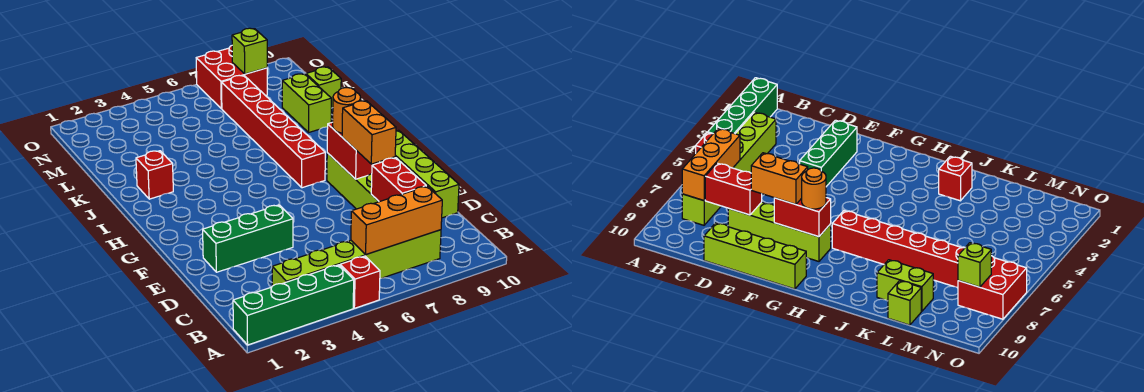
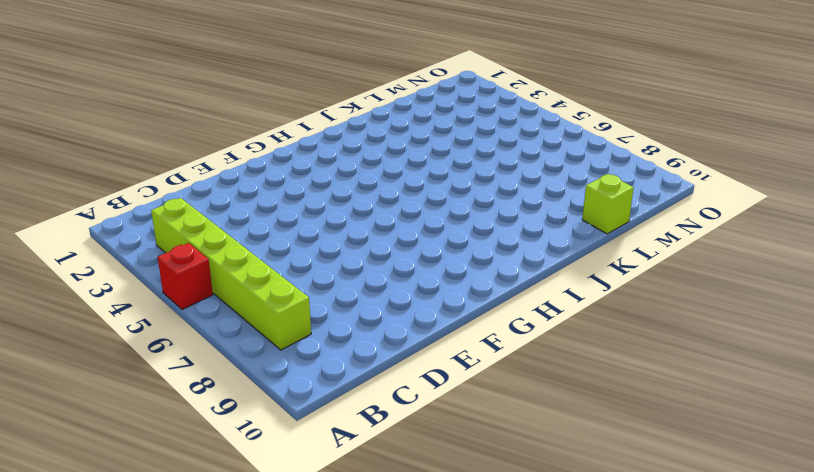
none -> green 1x4 brick [233,265,354,345]
none -> lime 1x4 brick [327,153,379,209]
none -> lime 1x4 brick [380,130,459,218]

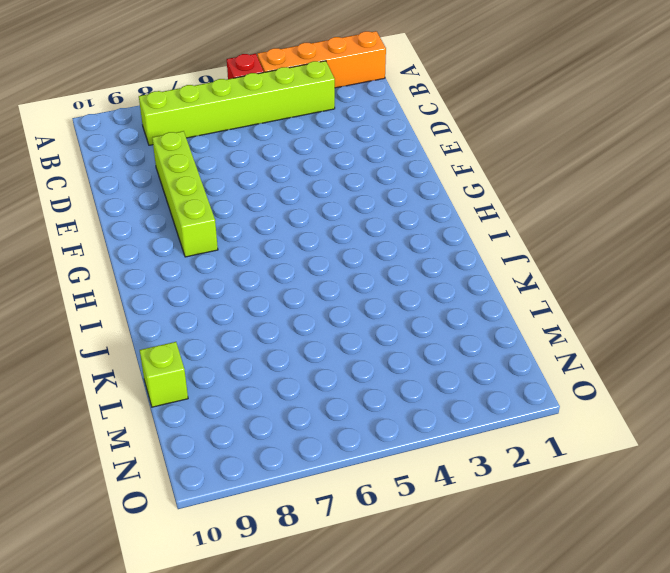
orange 1x4 brick [257,31,386,88] -> green 1x4 brick [233,265,354,345]
none -> lime 1x4 brick [380,130,459,218]
none -> green 1x3 brick [203,205,293,272]
none -> red 1x6 brick [221,75,325,188]

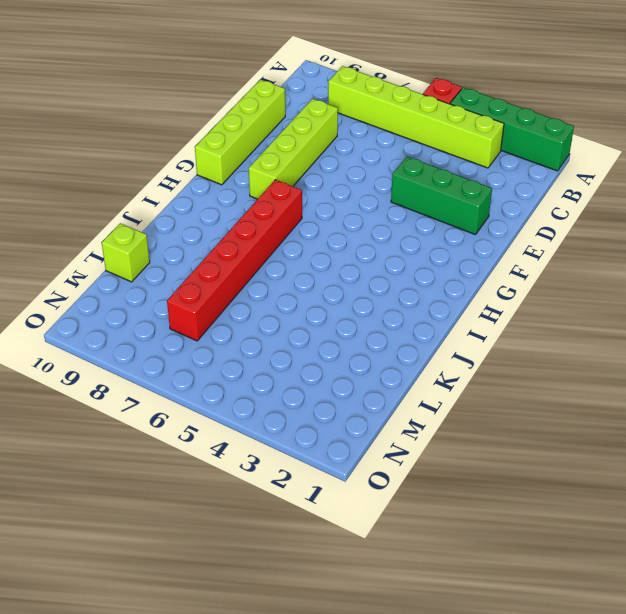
none -> red 1x1 brick [136,151,173,199]
none -> lime 1x2 brick [282,74,331,132]
none -> red 2x2 brick [196,46,267,109]

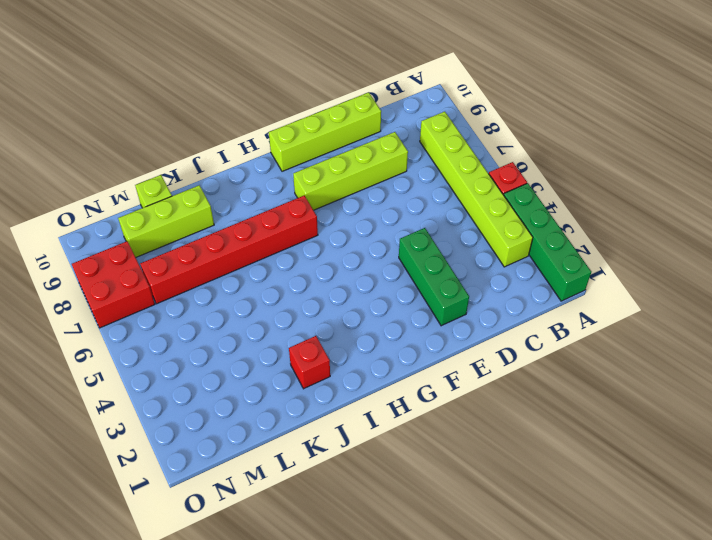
lime 1x3 brick [118,185,214,257] -> lime 1x2 brick [282,74,331,132]
none -> orange 1x3 brick [351,186,442,255]
none -> red 1x2 brick [371,158,426,202]
none -> red 1x2 brick [327,122,380,179]

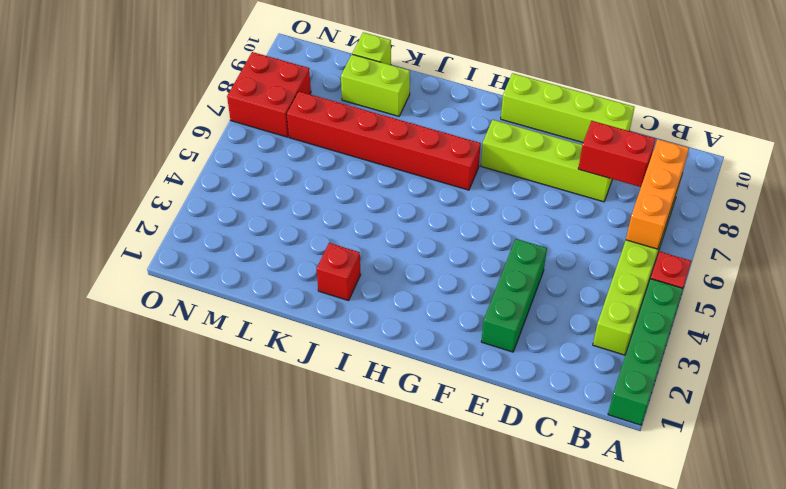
none -> red 1x2 brick [327,122,380,179]
none -> lime 1x1 brick [232,28,267,74]
none -> orange 1x2 brick [342,101,396,164]

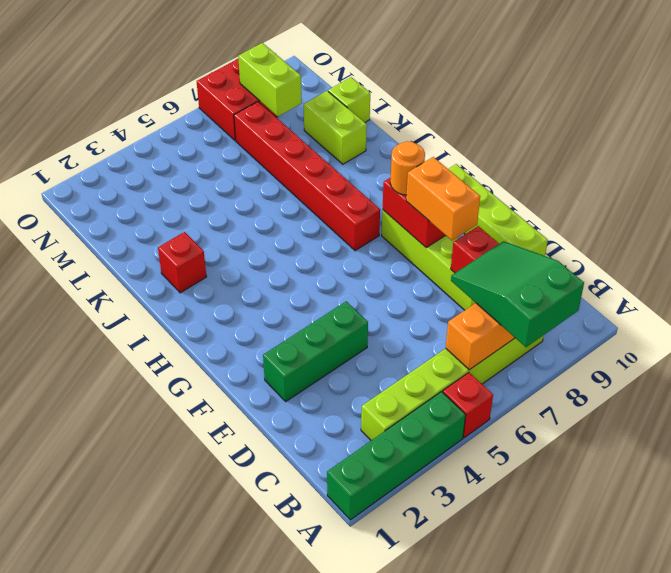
green 2x3 slope [451,241,584,347] -> none
lime 1x2 brick [238,43,302,117] -> lime 1x1 brick [232,28,267,74]

